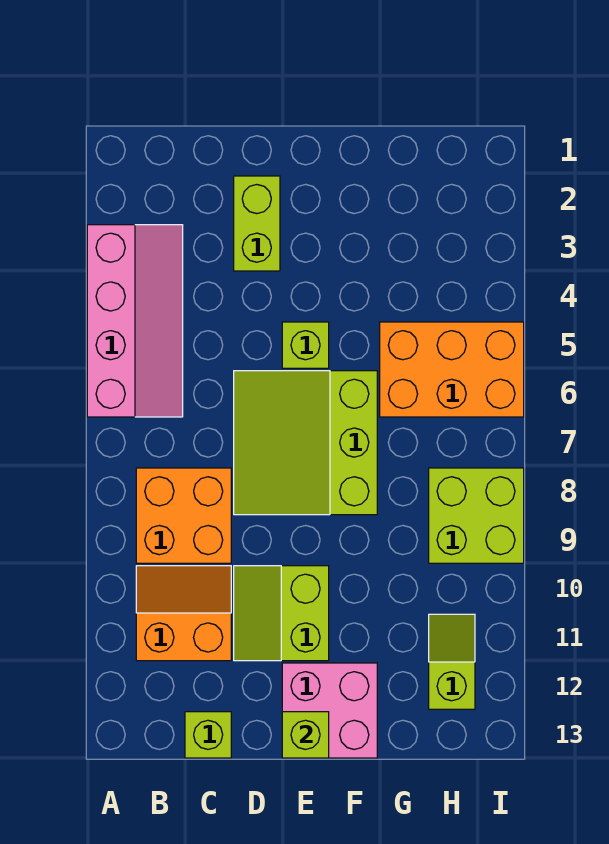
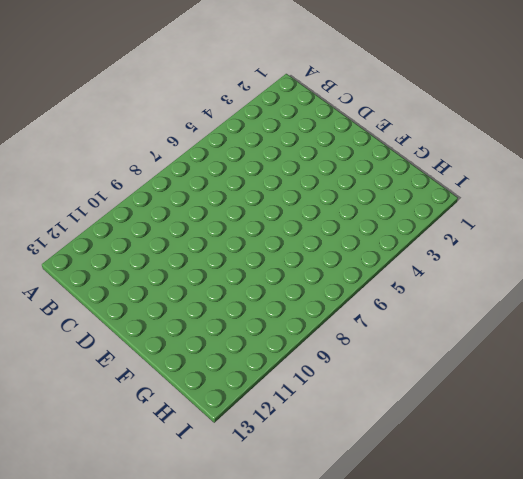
none -> pink 2x4 slope [87,225,183,417]
none -> orange 2x2 brick [136,468,231,563]
none -> orange 2x2 slope [136,566,231,661]

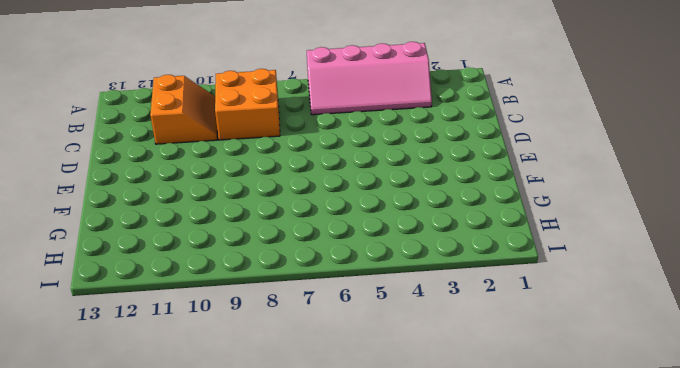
none -> lime 1x1 brick [185,712,231,758]
none -> lime 1x2 brick [234,176,280,271]
none -> lime 3x3 slope [234,371,377,515]

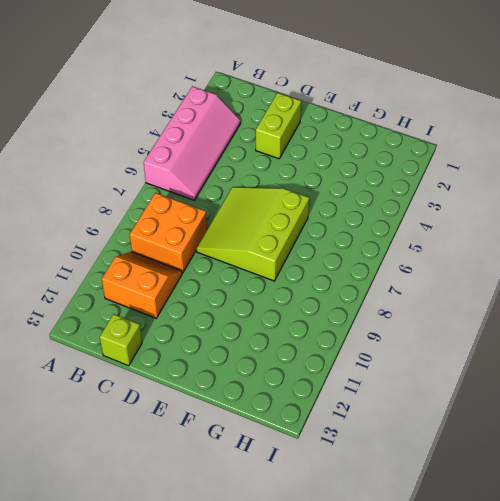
none -> lime 2x2 slope [234,566,329,661]
none -> lime 1x1 brick [282,322,329,368]
none -> pink 2x2 brick [282,663,377,758]

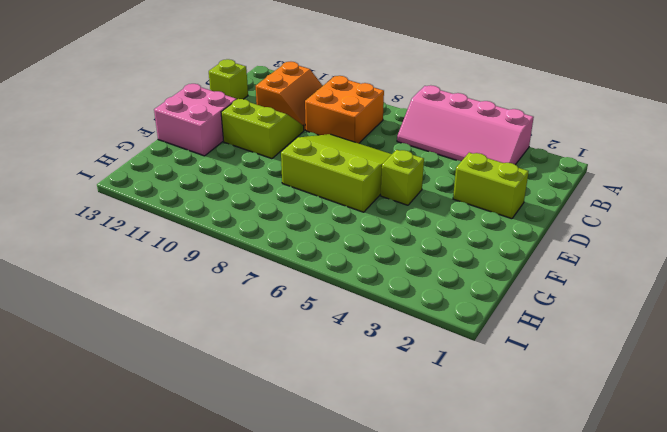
none -> orange 2x3 brick [380,322,524,417]
none -> lime 2x2 brick [429,468,524,563]
none -> lime 1x2 slope [429,614,475,709]

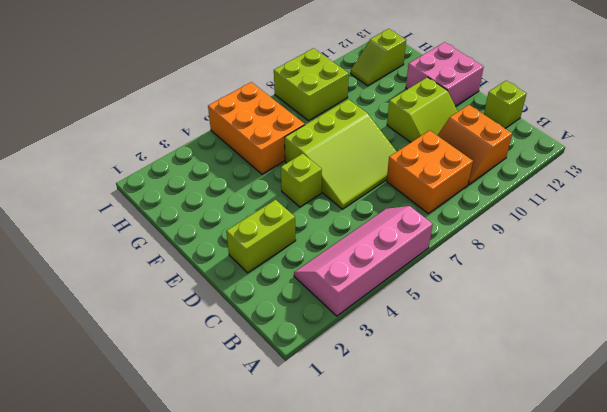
none -> lime 1x1 brick [282,712,329,758]

